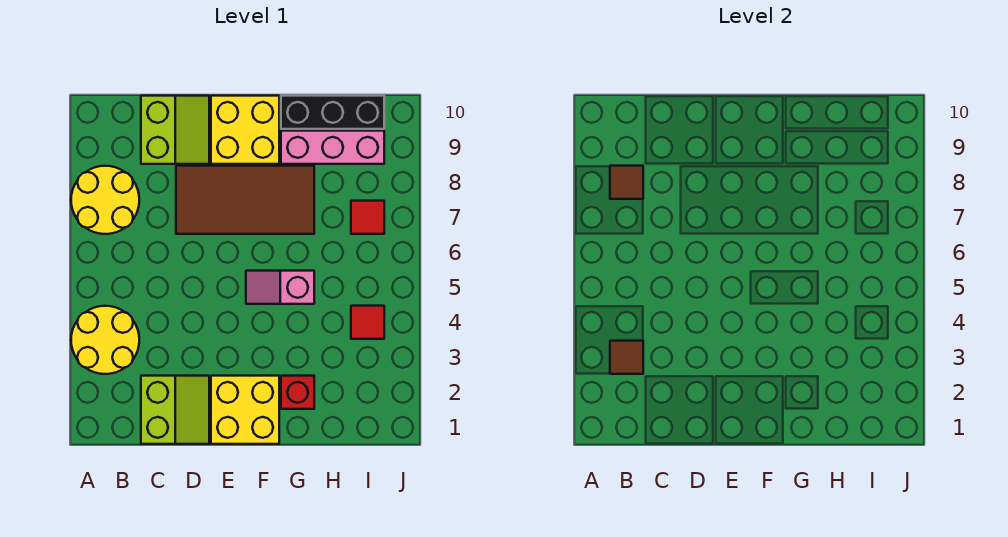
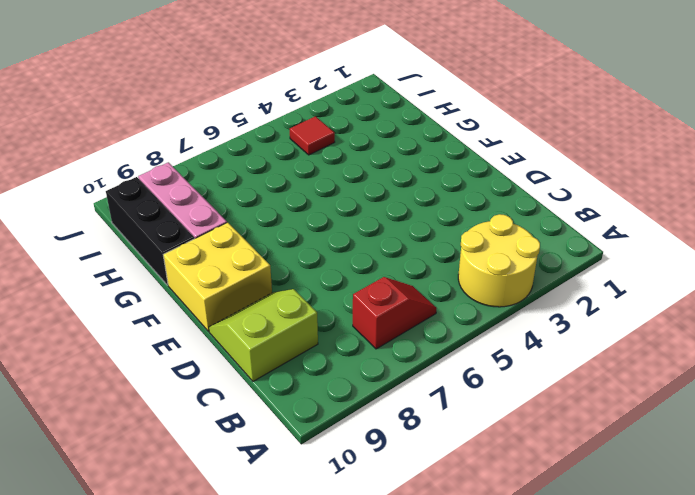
red 1x2 slope [353,277,437,349] -> yellow 2x2 round brick [71,166,139,234]
none -> lime 2x2 slope [141,376,209,444]
none -> brown 2x4 tile [176,166,314,234]
none -> yellow 2x2 brick [211,376,279,444]

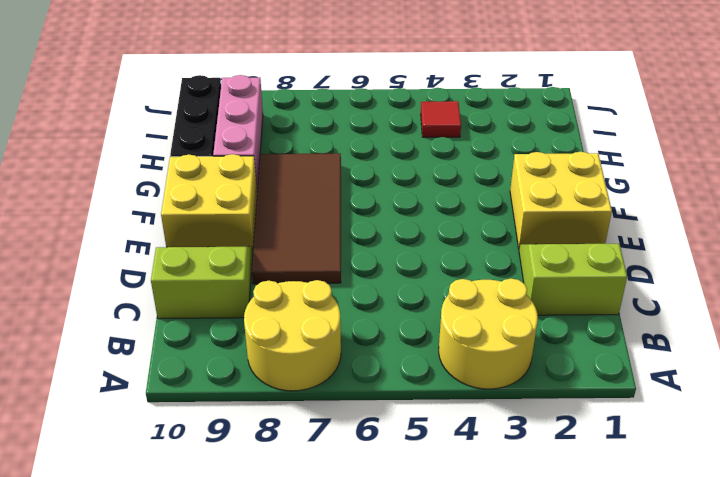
none -> pink 1x2 slope [246,271,314,304]
none -> red 1x1 brick [281,376,314,409]
none -> red 1x1 tile [351,201,384,234]

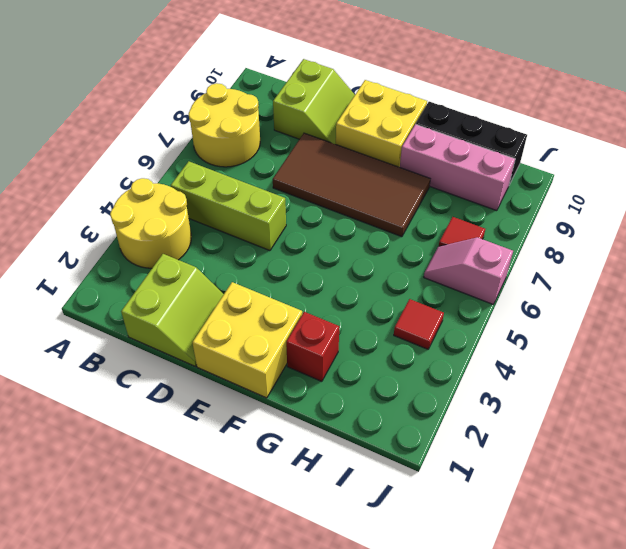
lime 1x3 brick [171,161,286,251] -> none
pink 1x2 slope [424,237,513,304] -> pink 1x2 slope moved to [246,271,314,304]
none -> brown 1x1 tile [610,341,643,374]
none -> brown 1x1 tile [610,166,643,199]

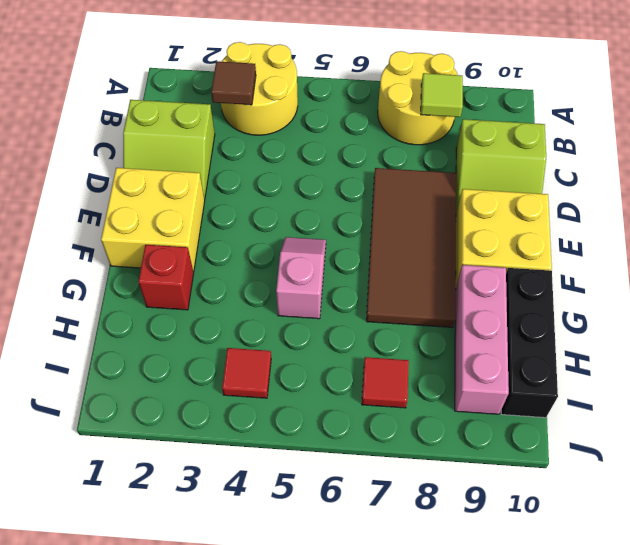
lime 1x1 tile [421,73,463,117] -> brown 1x1 tile [610,166,643,199]

